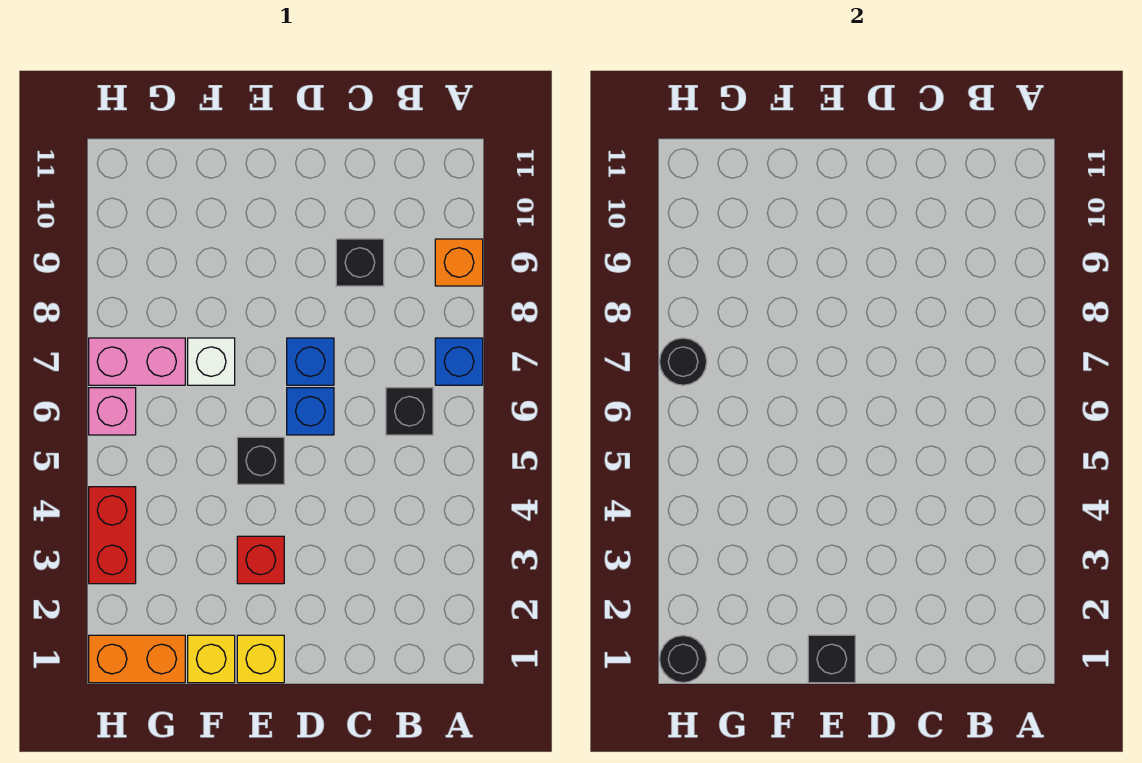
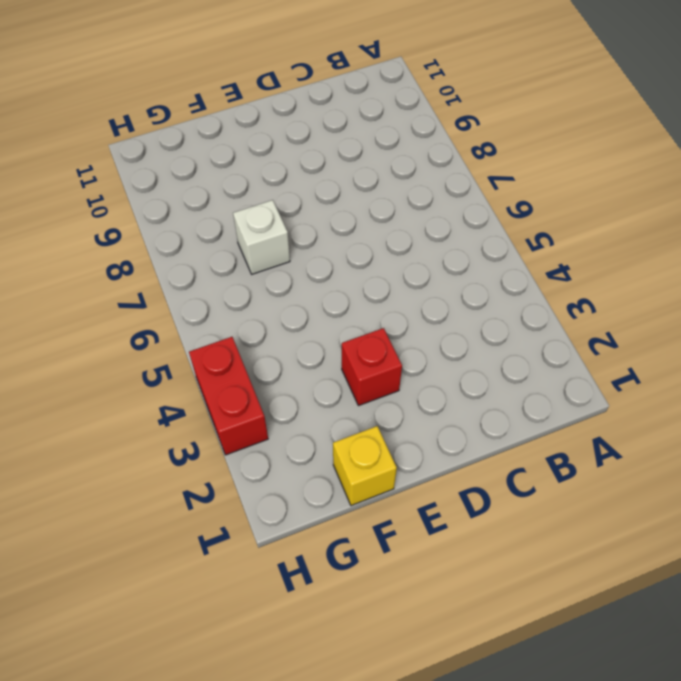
none -> blue 1x1 brick [435,338,483,385]
none -> orange 1x1 brick [435,239,483,286]
none -> black 1x1 brick [386,388,433,435]

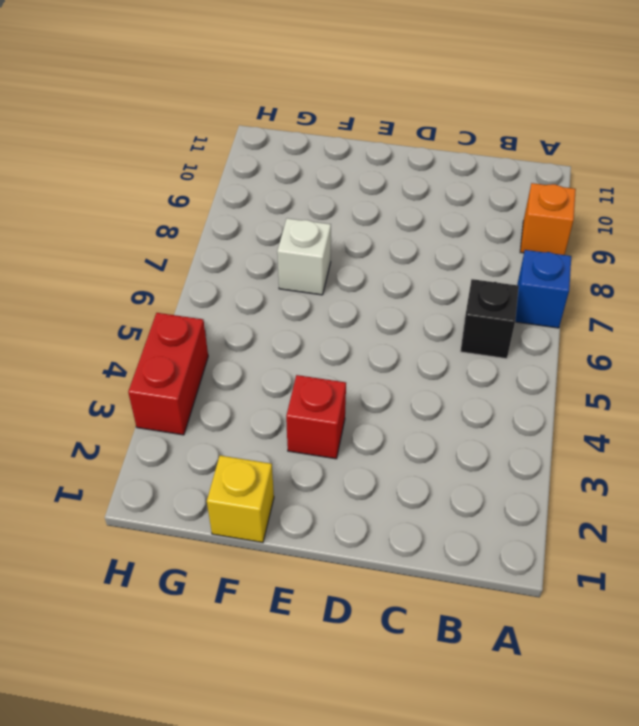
none -> black 1x1 brick [336,239,384,286]
none -> blue 1x1 brick [287,388,334,435]
none -> blue 1x1 brick [287,338,334,385]

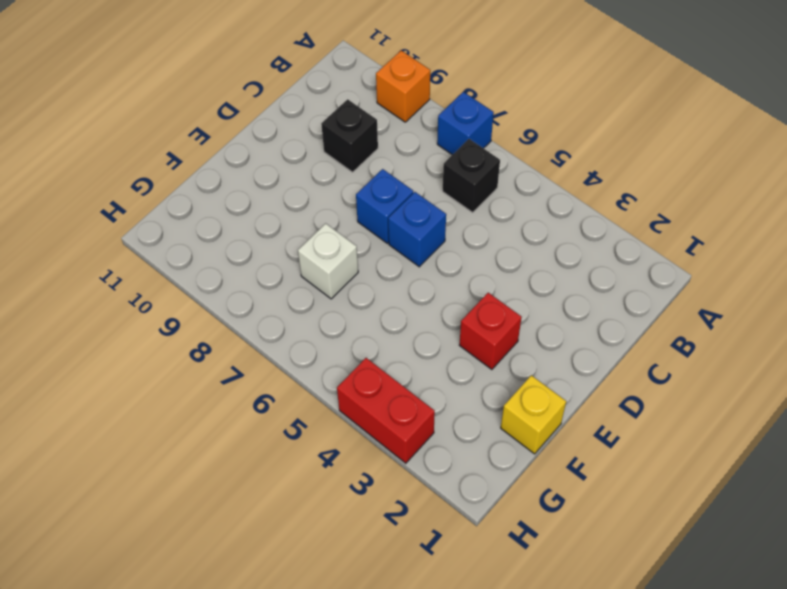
none -> yellow 1x1 brick [237,635,284,683]
none -> black 1x1 brick [237,437,284,484]
none -> orange 1x2 brick [89,635,185,683]

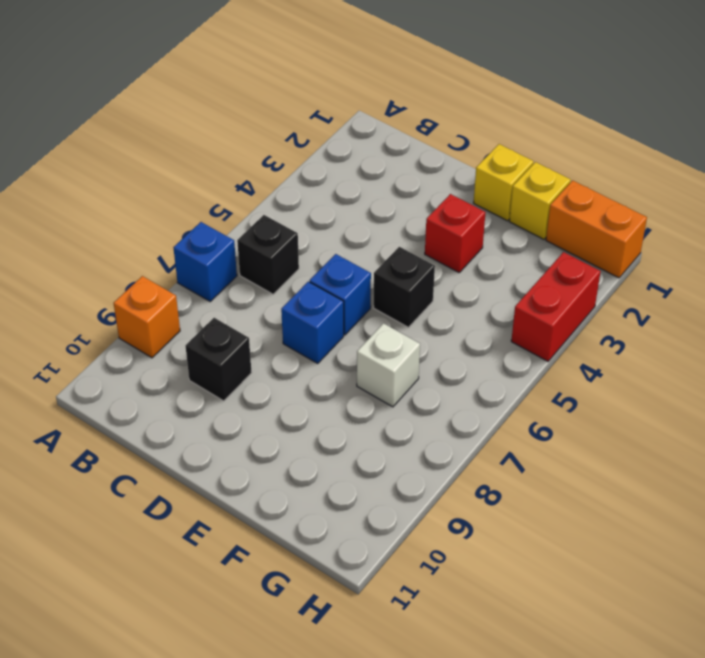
none -> pink 1x2 brick [89,338,185,385]
none -> pink 1x1 brick [89,388,136,435]
none -> black 1x1 brick [808,635,855,683]

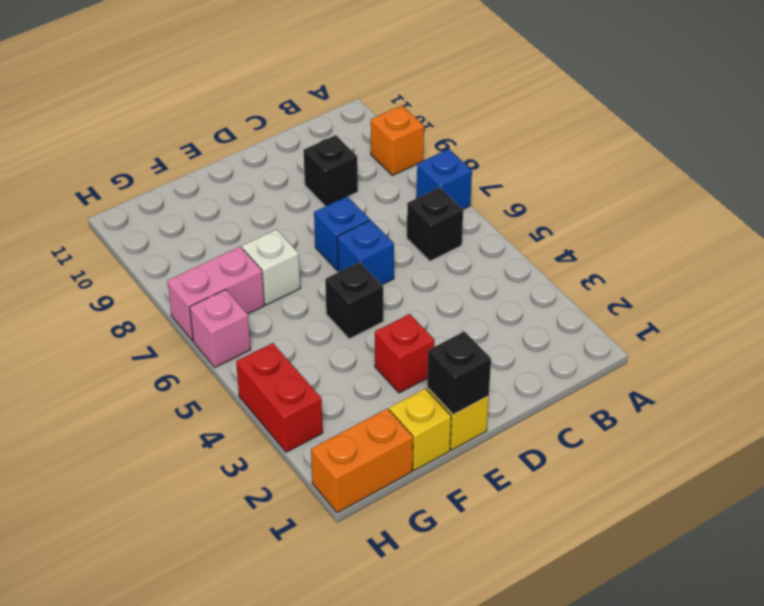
none -> black 1x1 round brick [660,636,707,683]
none -> black 1x1 round brick [660,338,707,385]

